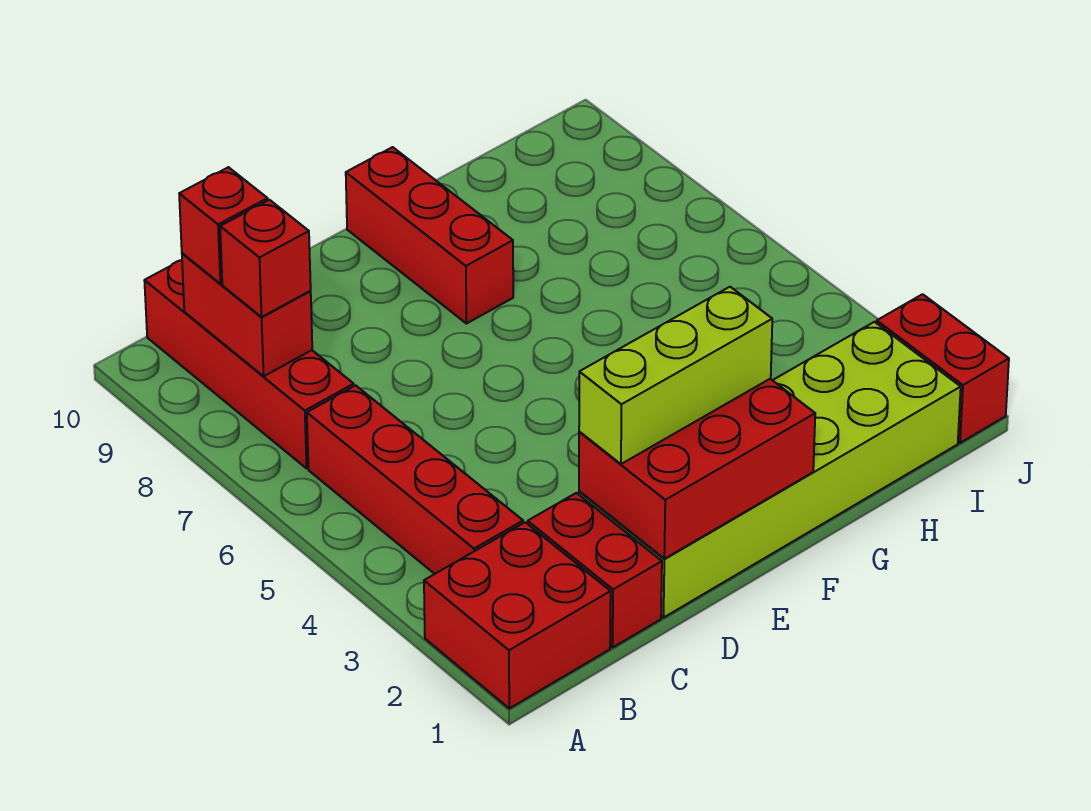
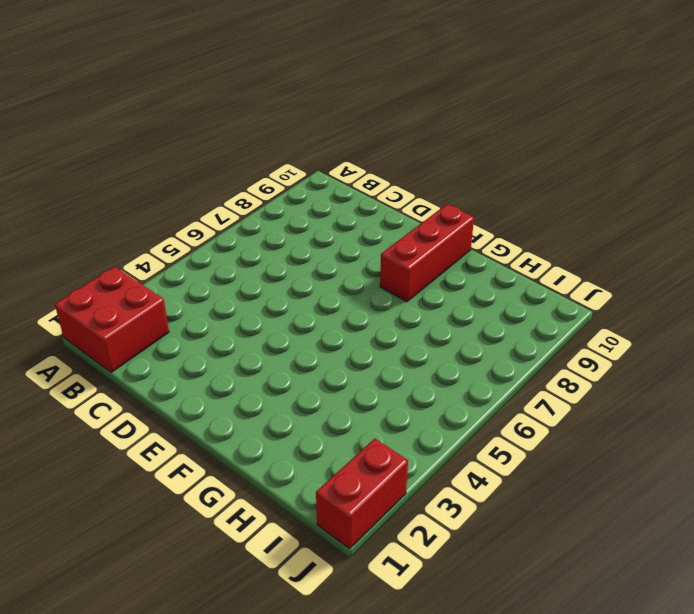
none -> red 1x4 brick [307,385,523,574]
none -> red 1x4 brick [144,260,354,468]
none -> red 1x2 brick [528,493,662,647]

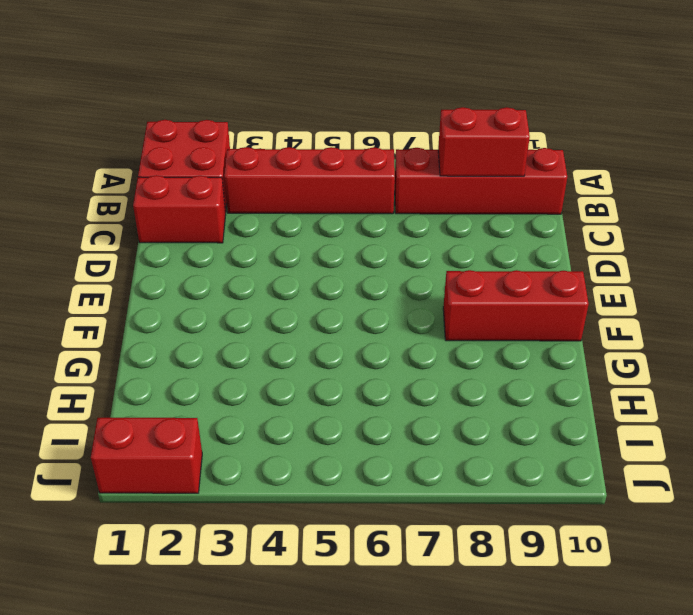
none -> lime 2x6 brick [579,322,961,617]
none -> red 2x3 brick [579,379,815,559]
none -> red 1x1 brick [220,200,311,317]

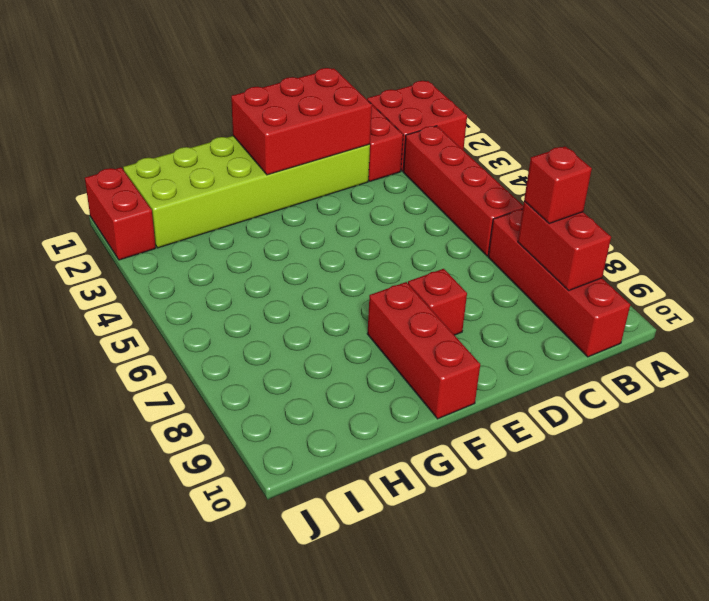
red 1x1 brick [408,269,467,335] -> red 1x1 brick moved to [179,167,268,284]
none -> lime 1x3 brick [579,287,772,464]

